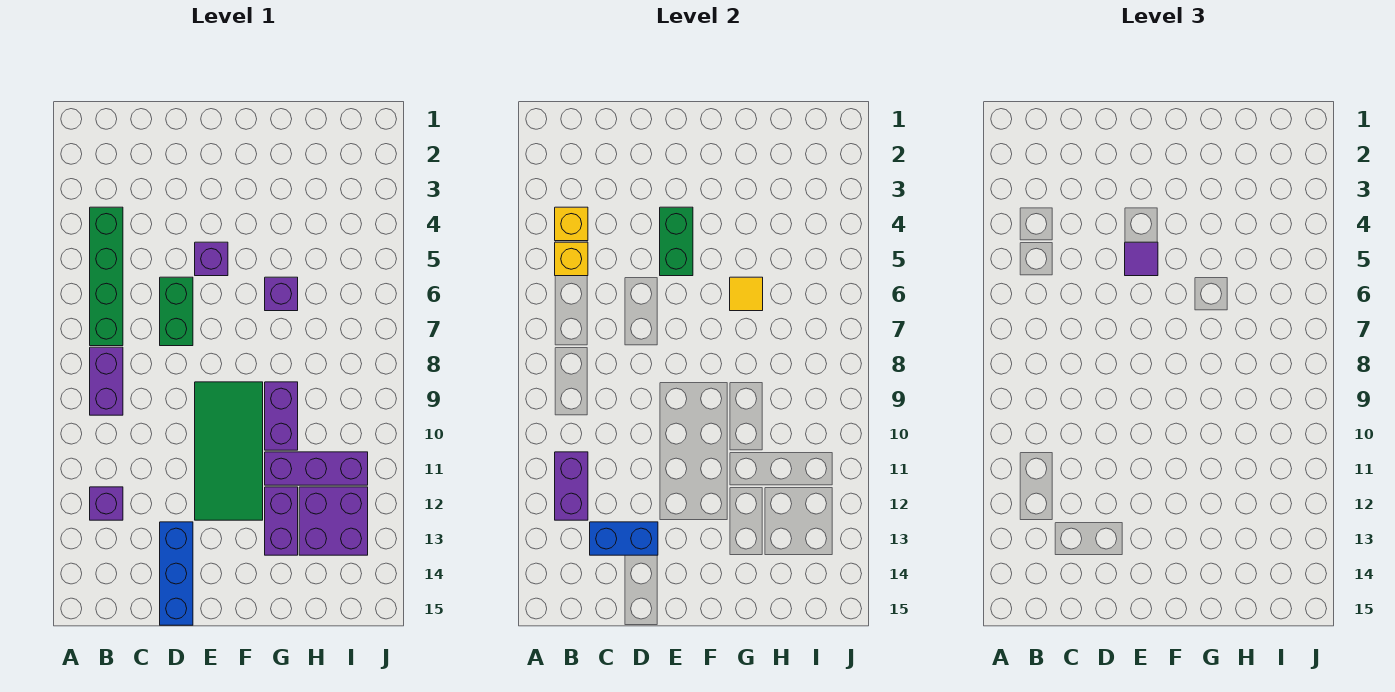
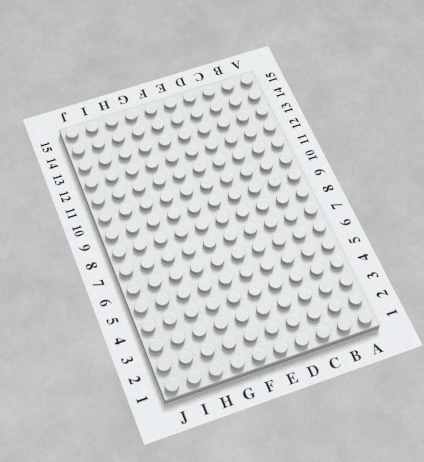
none -> green 1x4 brick [90,207,123,346]
none -> purple 1x2 brick [90,347,123,415]
none -> purple 1x1 brick [90,487,123,520]

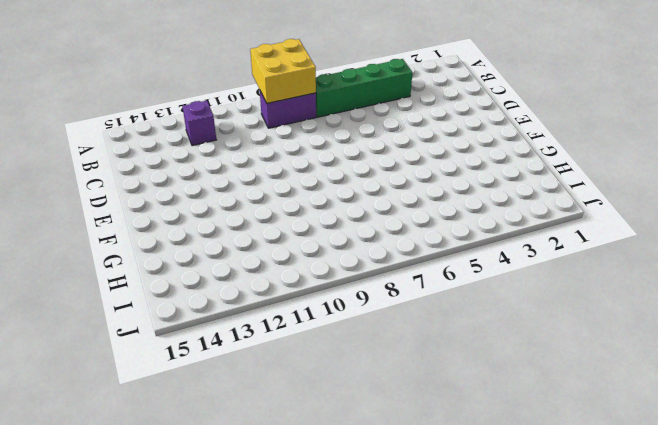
yellow 2x2 brick [250,39,316,103] -> none
none -> green 1x2 brick [160,277,193,346]
none -> blue 1x3 brick [160,522,193,625]
none -> purple 1x1 brick [195,242,228,276]

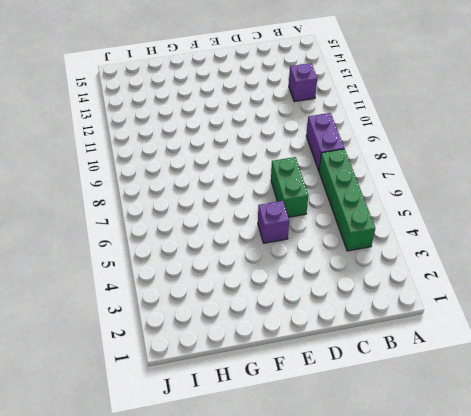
none -> blue 1x3 brick [160,522,193,625]
none -> green 2x4 tile [195,382,263,520]
none -> purple 1x1 brick [265,277,298,311]

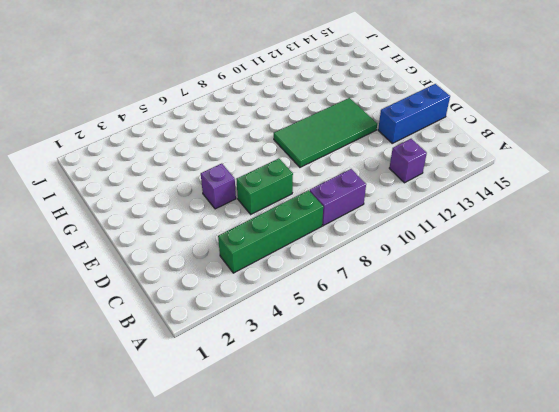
none -> purple 1x1 brick [265,277,298,311]
none -> purple 1x2 brick [265,382,298,450]
none -> purple 1x3 brick [265,452,368,485]

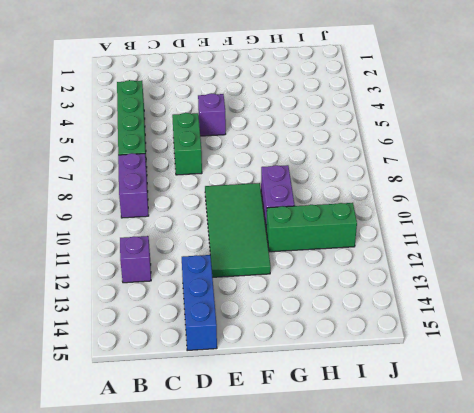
green 1x3 brick [266,203,357,252] -> purple 1x3 brick [265,452,368,485]
none -> purple 1x1 brick [265,277,298,311]
none -> purple 1x2 brick [265,487,298,555]
none -> purple 2x2 brick [299,487,368,555]

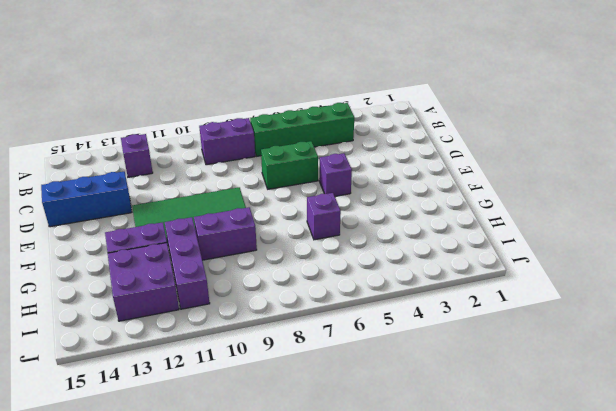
none -> yellow 1x1 brick [555,207,588,241]
none -> yellow 1x1 brick [555,242,588,276]
none -> purple 1x2 brick [555,452,588,520]

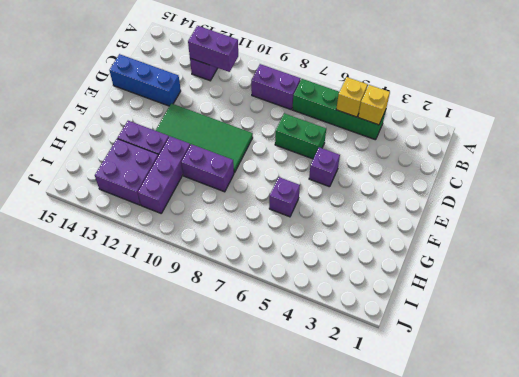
none -> blue 1x2 brick [590,522,658,555]
none -> green 1x2 brick [660,207,693,276]
none -> yellow 1x1 tile [730,277,763,311]

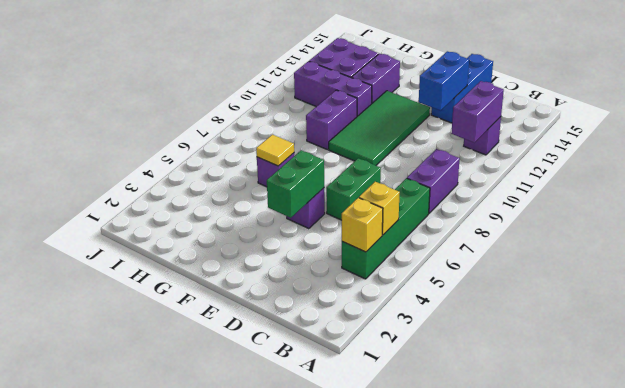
blue 1x2 brick [418,51,469,111] -> blue 1x2 brick turned to [590,522,658,555]
none -> purple 1x1 tile [1125,242,1158,276]

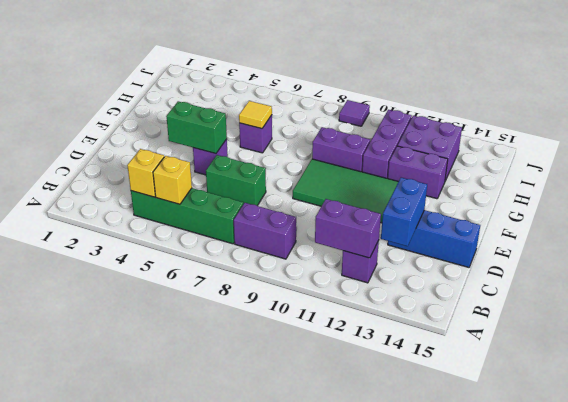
purple 1x1 tile [339,100,370,126] -> purple 1x1 tile moved to [1125,242,1158,276]

